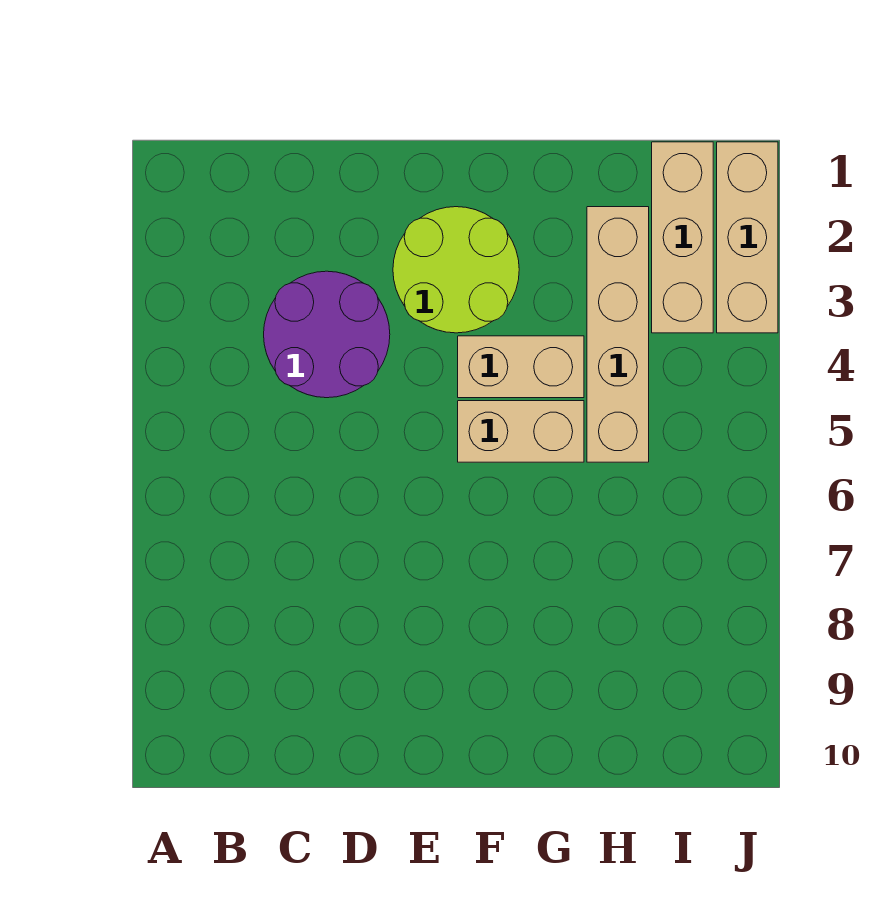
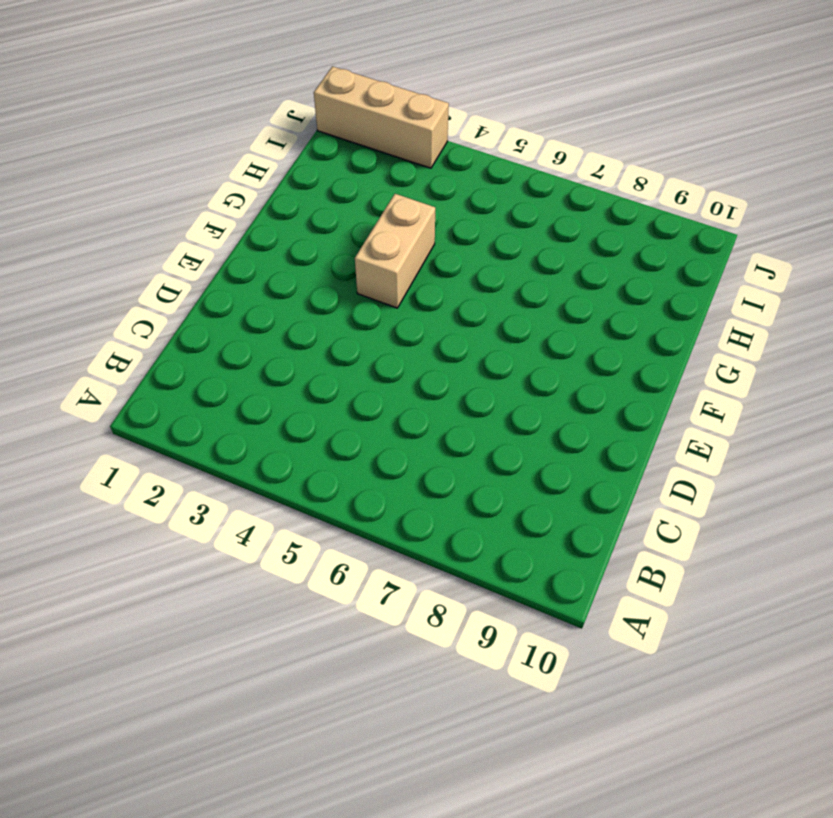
none -> purple 2x2 round brick [264,271,390,398]
none -> lime 2x2 round brick [393,207,519,333]

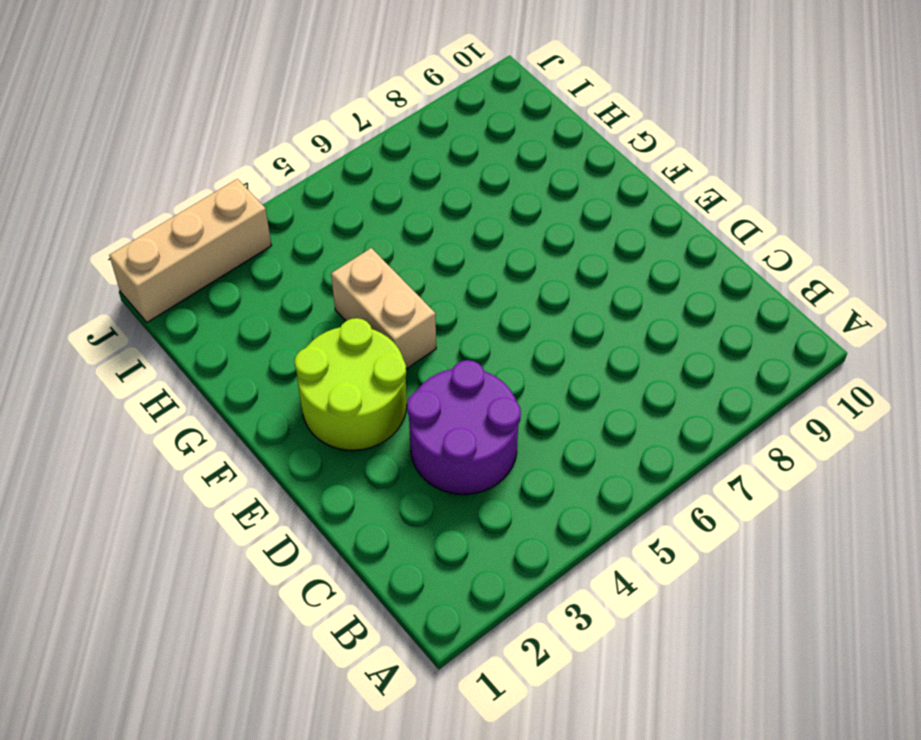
none -> tan 1x2 brick [458,401,584,462]
none -> tan 1x4 brick [587,207,649,462]

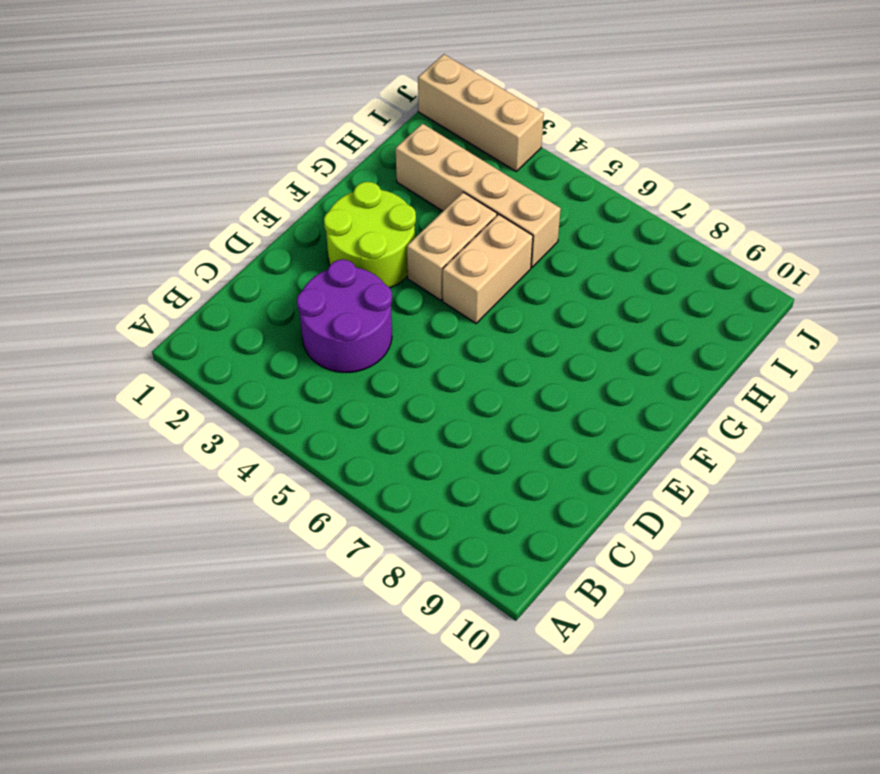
none -> tan 1x3 brick [652,142,713,333]

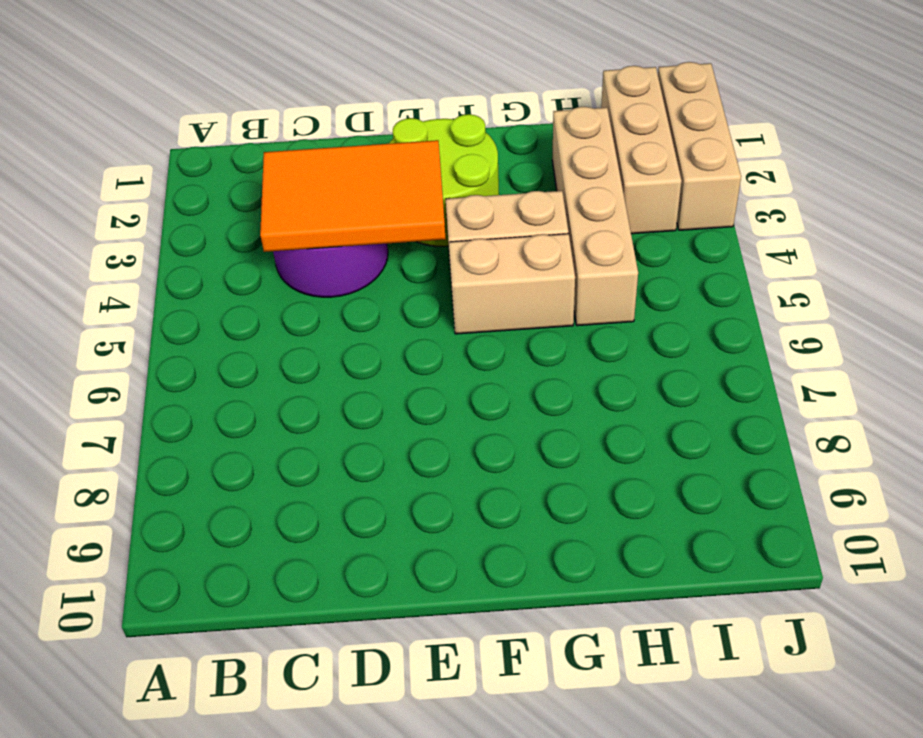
orange 2x3 tile [260,140,446,252] -> none

